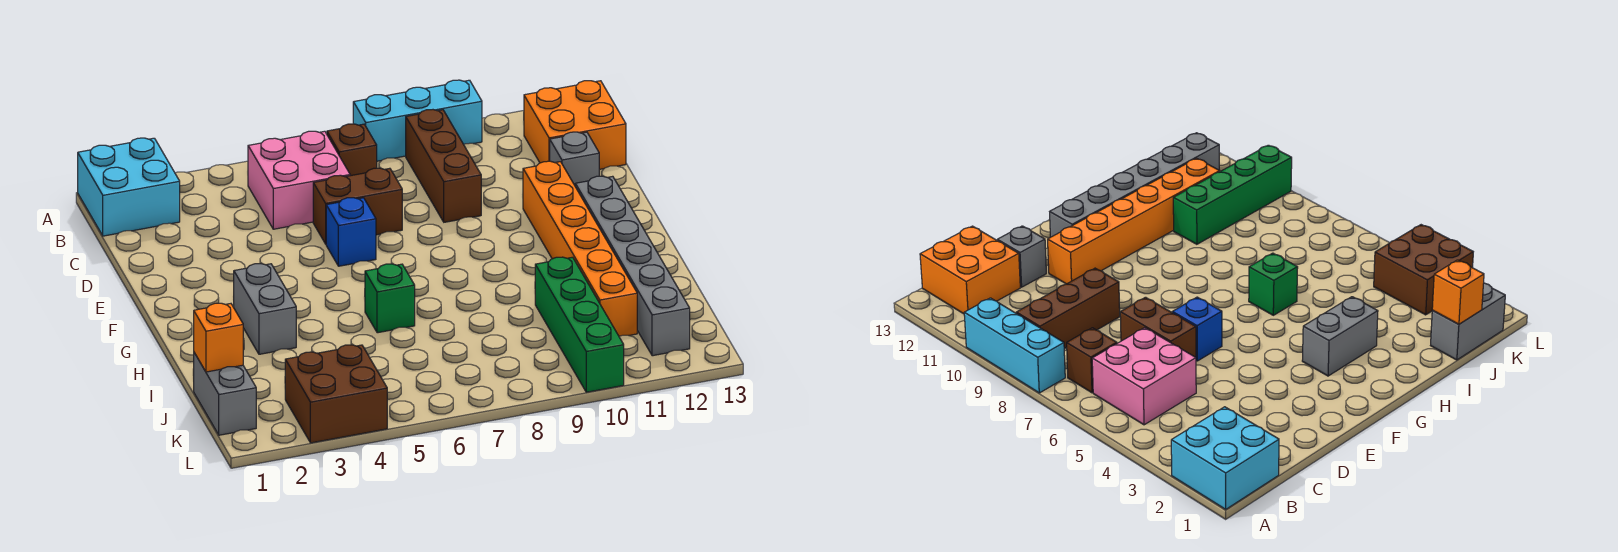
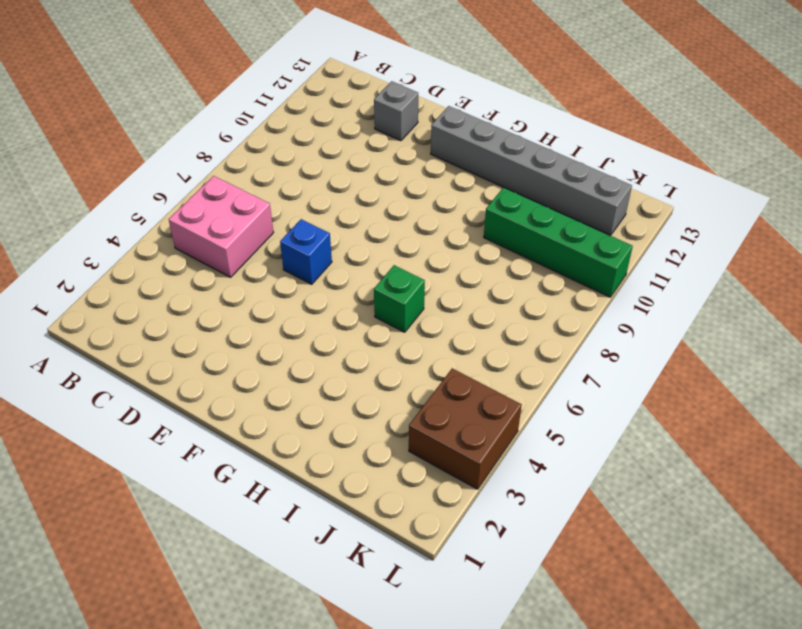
none -> cyan 2x2 brick [78,138,180,236]
none -> cyan 1x3 brick [353,80,482,161]
none -> brown 1x1 brick [327,124,377,176]

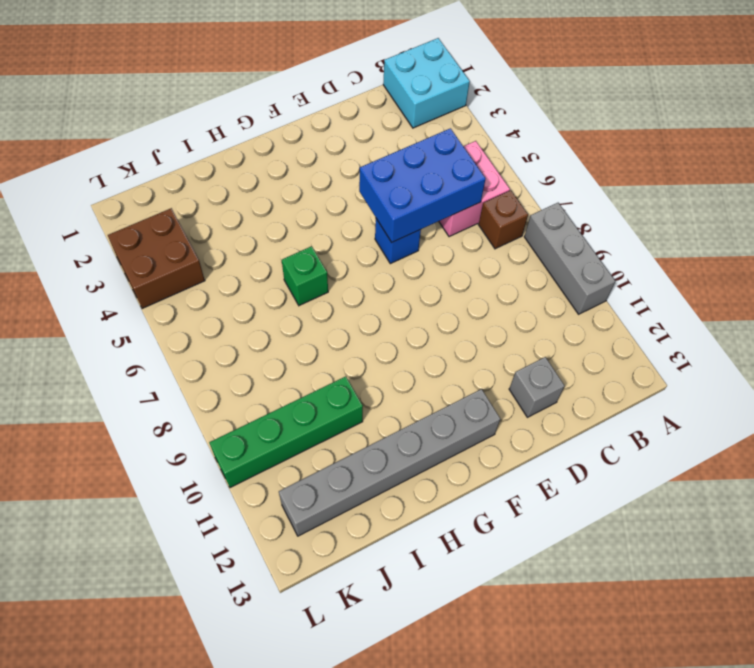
grey 1x3 brick [524,203,615,314] -> cyan 1x3 brick [353,80,482,161]
blue 2x3 brick [359,128,486,242] -> none
none -> brown 1x3 brick [406,110,481,222]
none -> orange 2x2 brick [524,81,626,169]
none -> brown 1x2 brick [313,168,402,244]

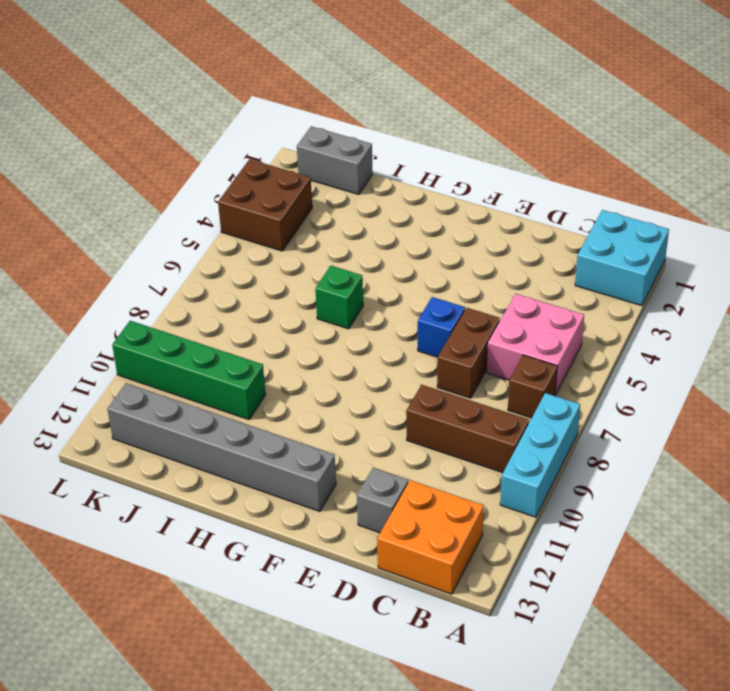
none -> orange 1x6 brick [523,161,637,336]
none -> grey 1x2 brick [234,264,296,354]
none -> orange 1x1 brick [194,303,243,372]

